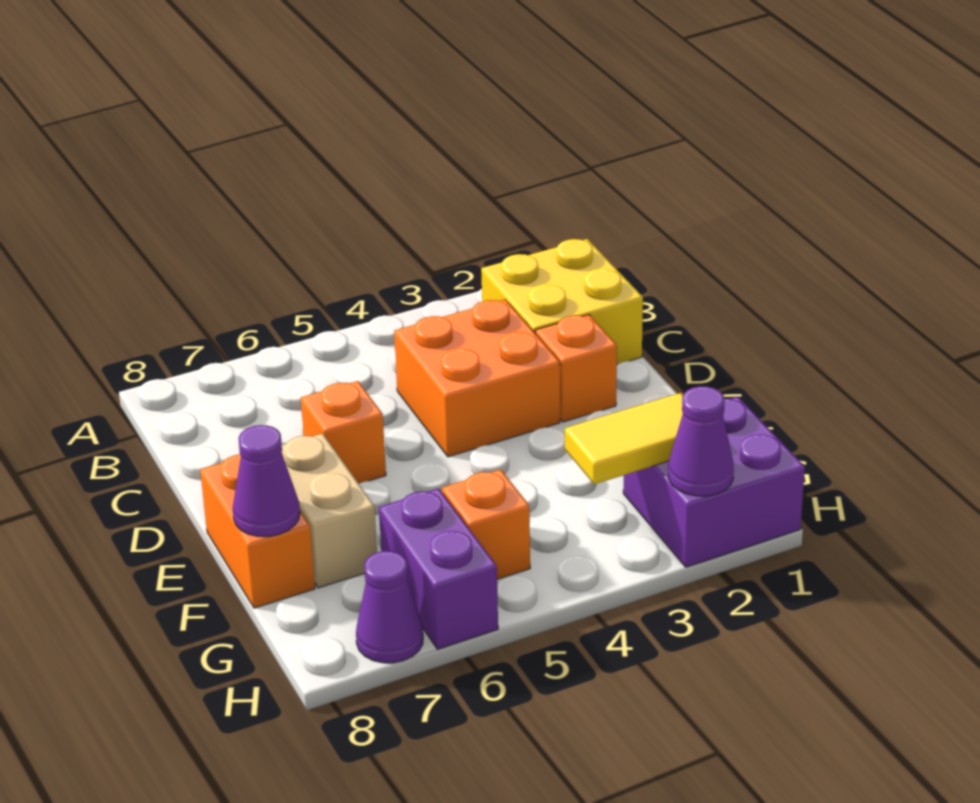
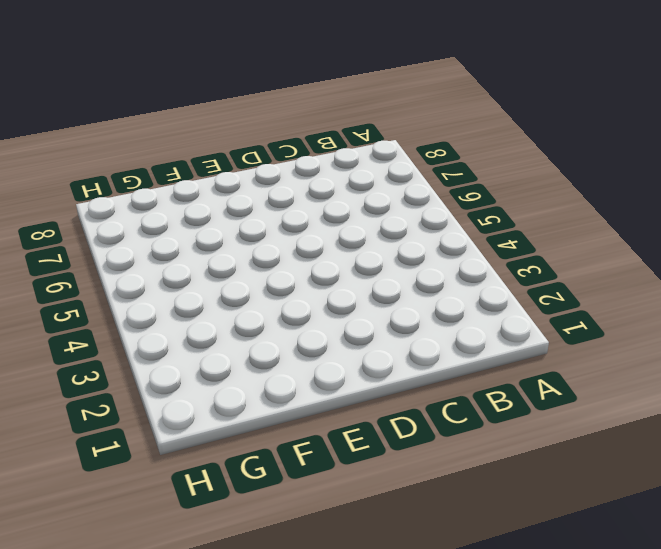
none -> yellow 2x2 brick [481,239,643,364]
none -> orange 2x2 brick [394,299,560,457]
none -> orange 1x1 brick [535,315,617,422]

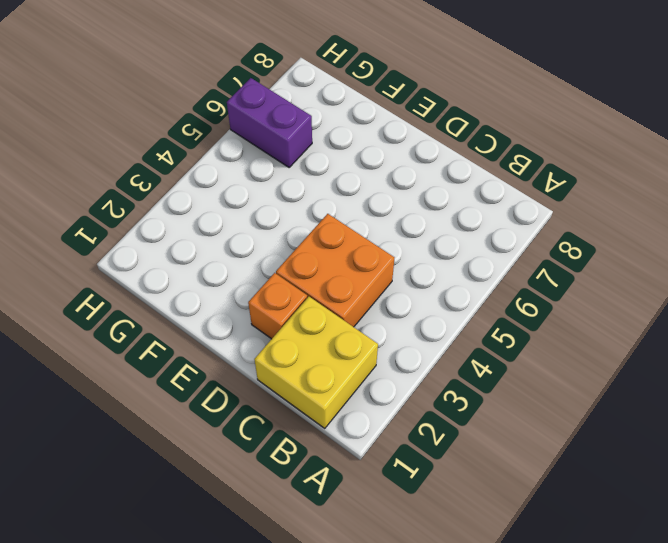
none -> orange 1x1 brick [301,381,386,484]
none -> tan 1x2 brick [281,434,377,588]
none -> orange 1x2 brick [200,455,315,608]

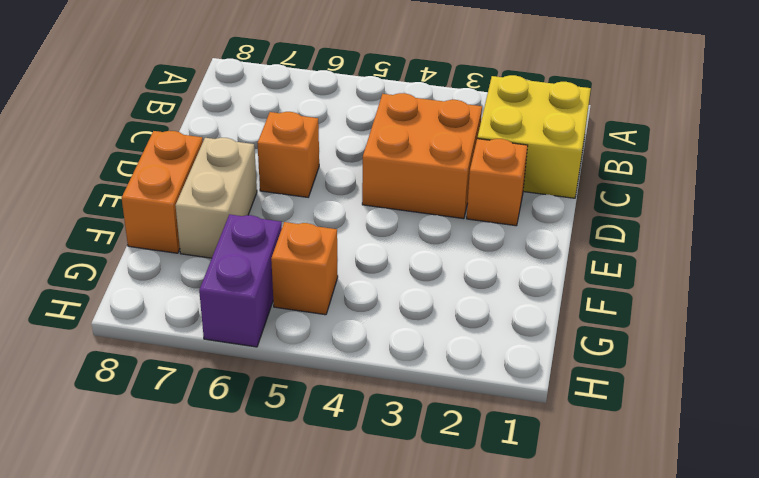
none -> purple 2x2 brick [623,397,805,567]
none -> purple 1x1 cone [356,551,423,663]
none -> purple 1x1 cone [233,425,300,536]

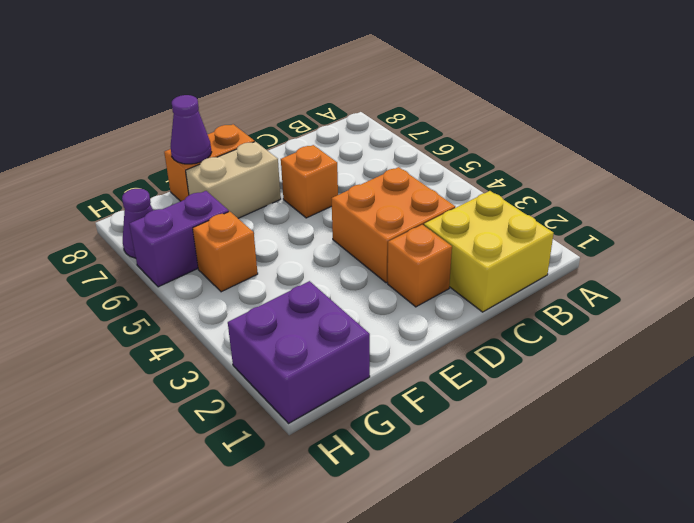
none -> yellow 1x2 tile [565,393,683,484]
none -> purple 1x1 cone [668,386,734,496]

